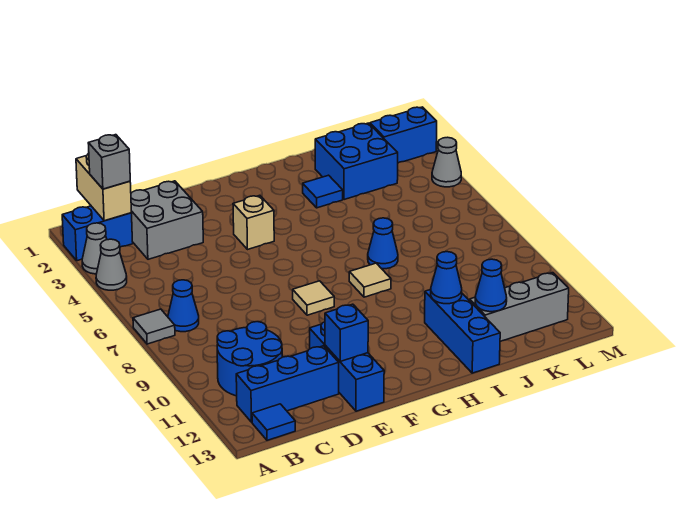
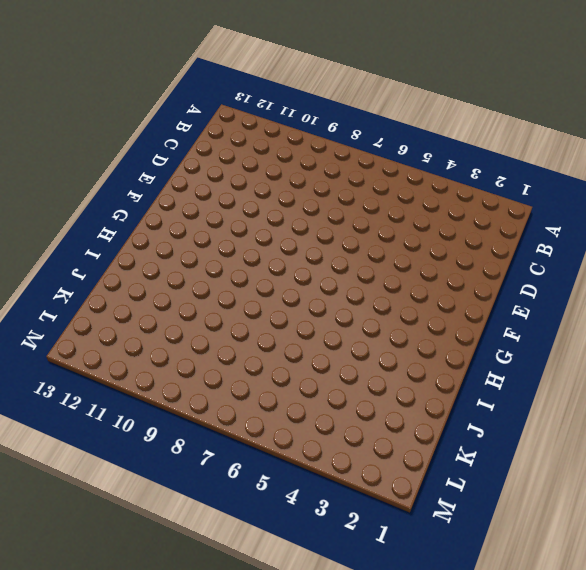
none -> blue 1x2 brick [62,206,133,261]
none -> grey 1x1 cone [82,223,107,274]
none -> grey 1x1 cone [96,239,127,290]

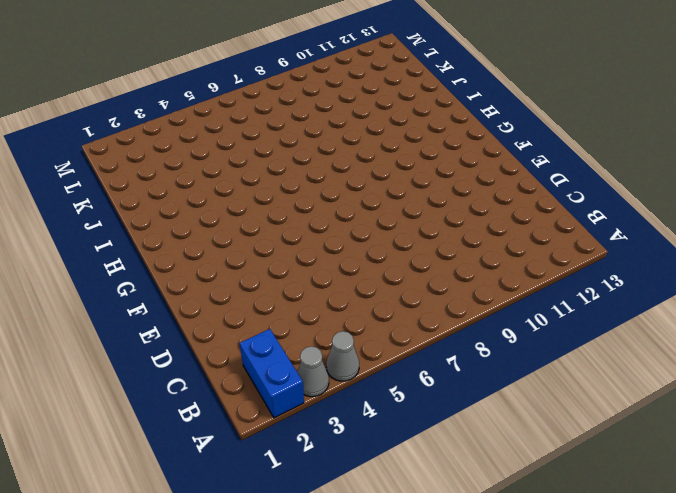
none -> grey 1x1 tile [133,309,175,344]
none -> blue 1x1 cone [168,280,199,332]
none -> blue 2x2 round brick [217,322,282,396]

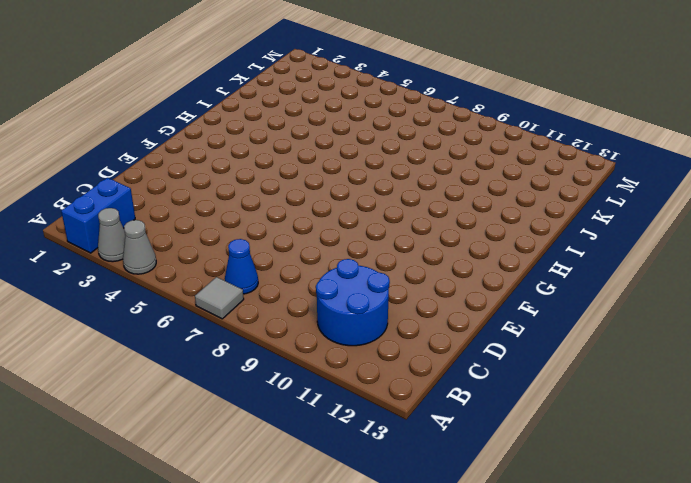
none -> blue 1x3 brick [236,346,339,422]
none -> blue 1x1 tile [252,404,295,440]
none -> grey 2x2 brick [131,181,203,259]

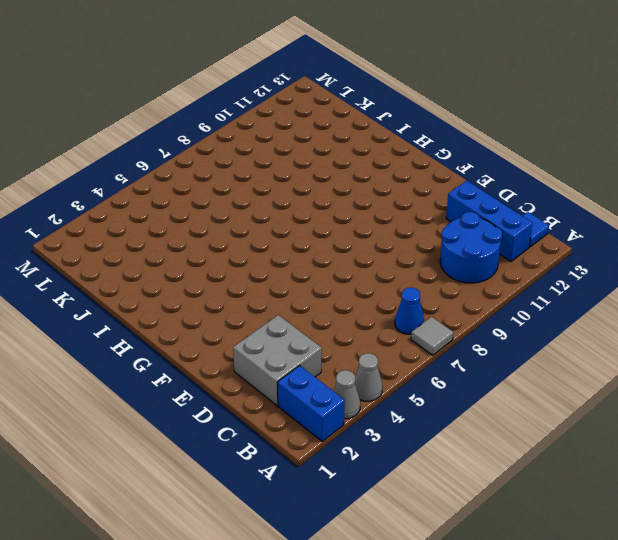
none -> blue 1x3 brick [310,322,384,411]
none -> tan 1x1 brick [233,195,274,250]
none -> tan 1x1 tile [293,281,334,315]

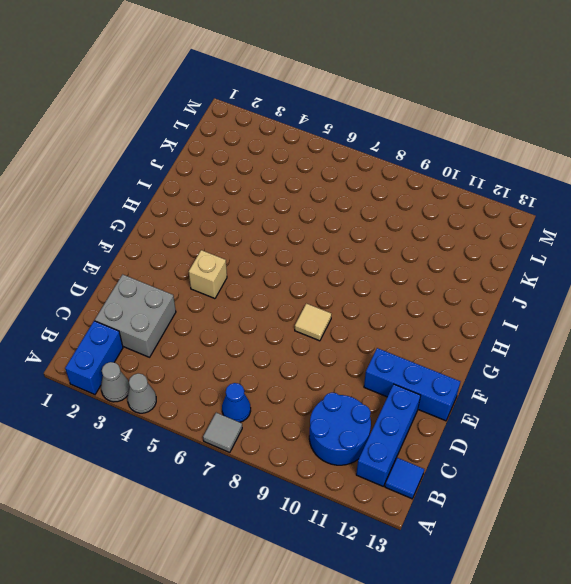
none -> tan 1x1 tile [349,263,391,297]
none -> blue 1x1 tile [303,175,343,208]
none -> blue 1x1 cone [368,218,398,269]

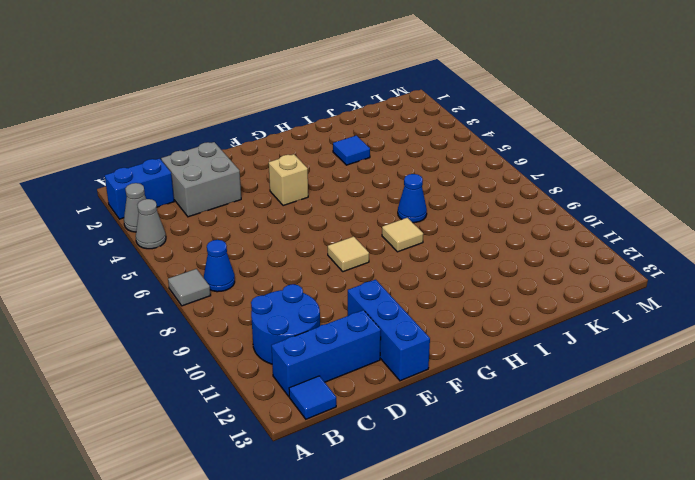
none -> blue 1x3 brick [425,290,500,373]
none -> blue 2x2 brick [315,123,398,200]
none -> grey 1x3 brick [470,273,569,341]

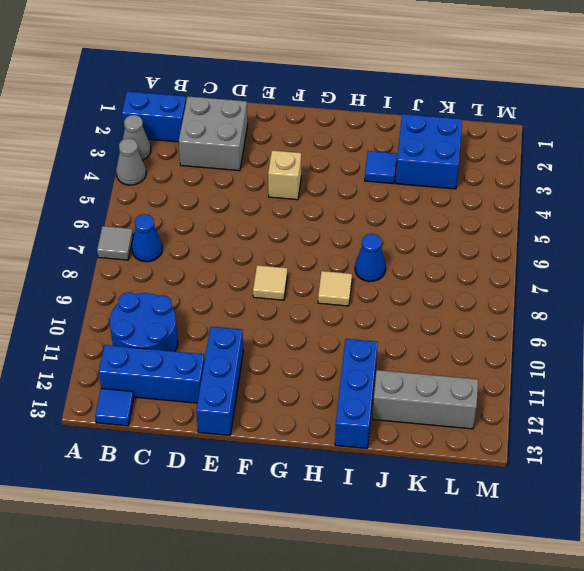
none -> blue 1x2 brick [370,107,437,163]
none -> grey 1x1 cone [432,137,461,187]
none -> tan 1x2 brick [76,153,131,221]

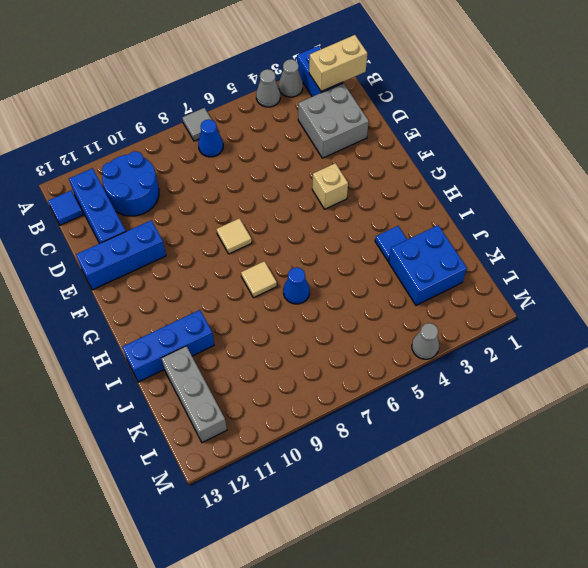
none -> blue 1x2 brick [370,107,437,163]
none -> blue 1x1 brick [325,304,368,361]
none -> blue 1x1 cone [431,252,462,304]

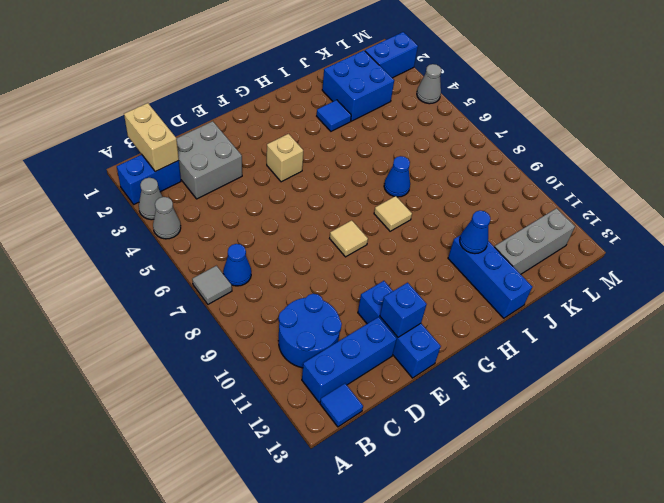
none -> blue 1x1 cone [475,259,507,312]
none -> grey 1x1 brick [88,135,130,189]

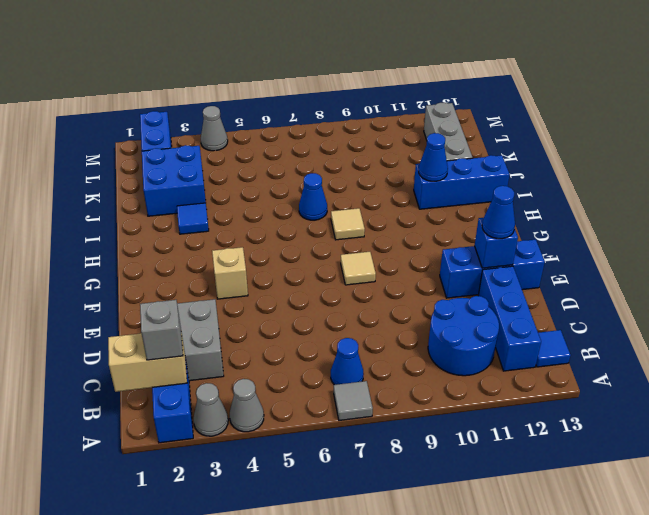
blue 1x1 cone [482,186,515,239] -> blue 1x1 cone moved to [475,259,507,312]

